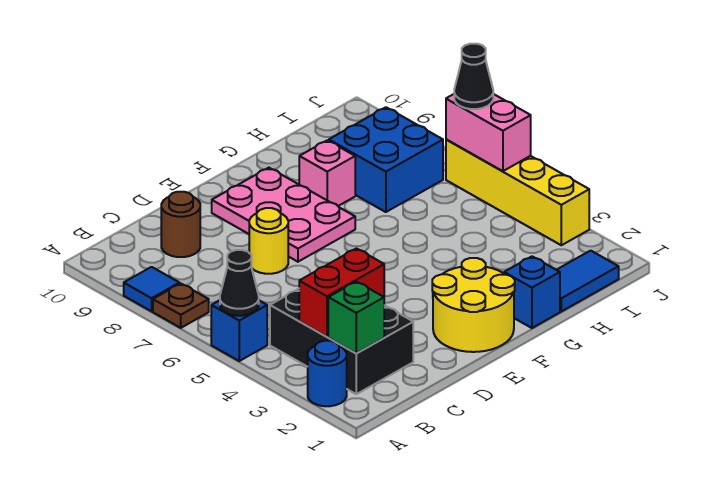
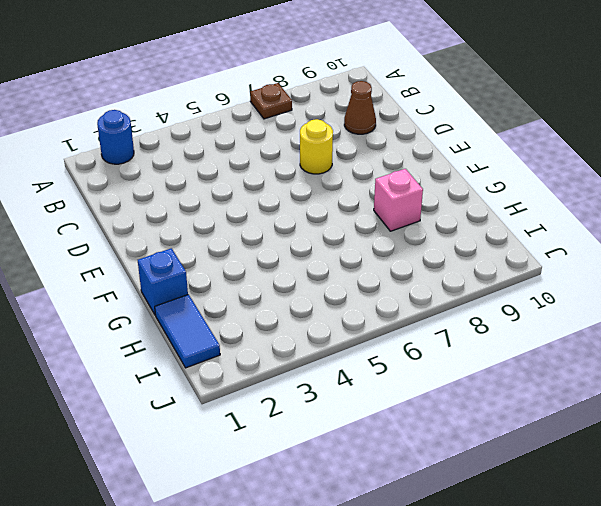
brown 1x1 cone [344,81,376,134] -> brown 1x1 round brick [161,192,200,257]
none -> blue 1x1 brick [211,300,267,361]
none -> blue 1x1 tile [124,267,179,311]
none -> black 2x3 brick [270,289,413,394]

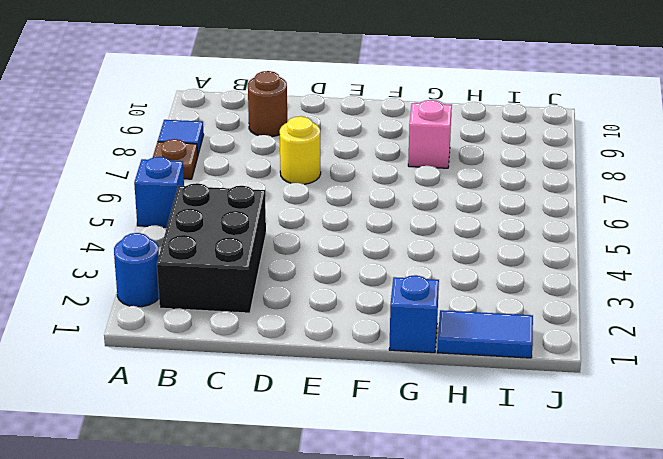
none -> yellow 2x2 round brick [432,258,515,352]
none -> pink 2x3 plate [212,168,355,262]
none -> blue 2x2 brick [329,107,443,212]

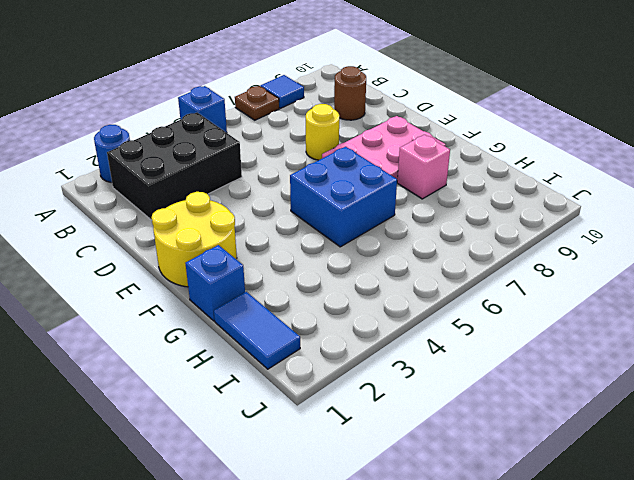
blue 2x2 brick [290,147,397,247] -> blue 2x2 brick moved to [329,107,443,212]
none -> yellow 1x4 brick [446,140,589,245]
none -> black 1x1 cone [220,250,259,316]
none -> green 1x1 brick [328,282,384,353]

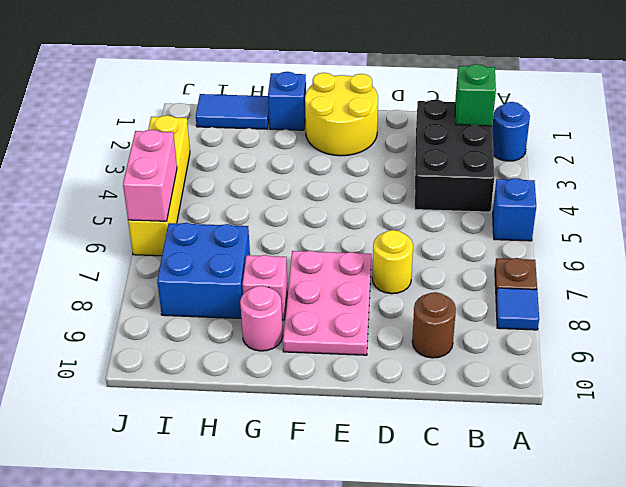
pink 1x1 round brick [240,286,283,351] -> none
none -> black 1x1 cone [220,250,259,316]
none -> red 1x2 brick [299,248,384,337]
none -> black 1x1 cone [454,44,493,109]

